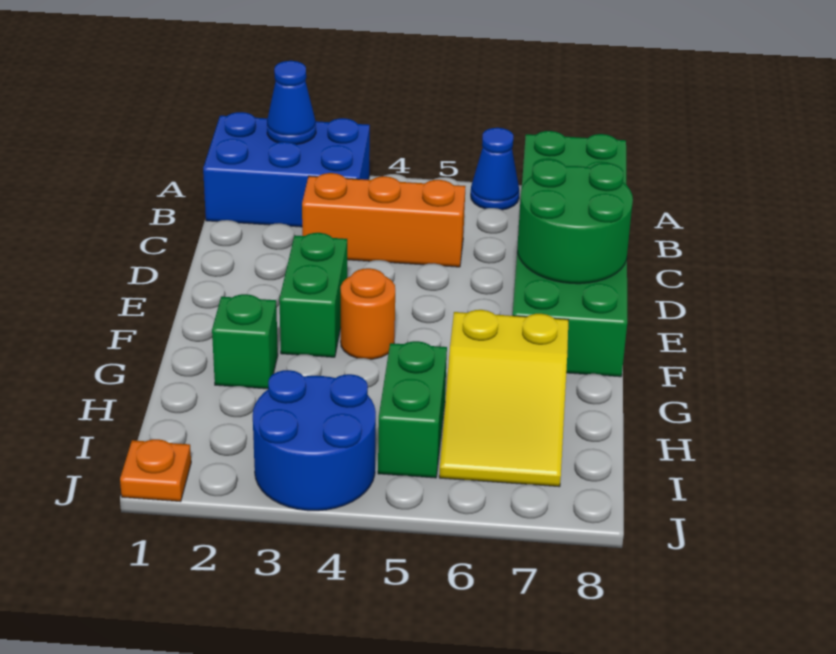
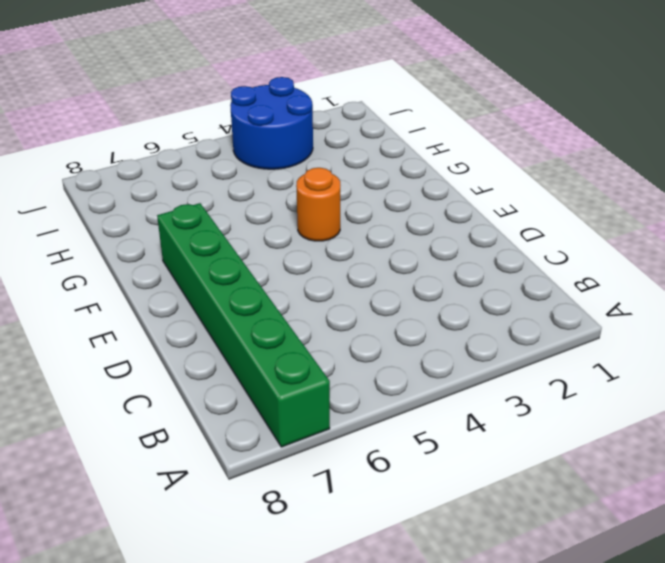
green 1x6 brick [157,203,330,447] -> green 2x6 brick [513,131,627,377]
none -> blue 2x3 brick [203,112,370,227]
none -> blue 1x1 cone [471,128,519,210]
none -> orange 1x3 brick [302,173,466,267]

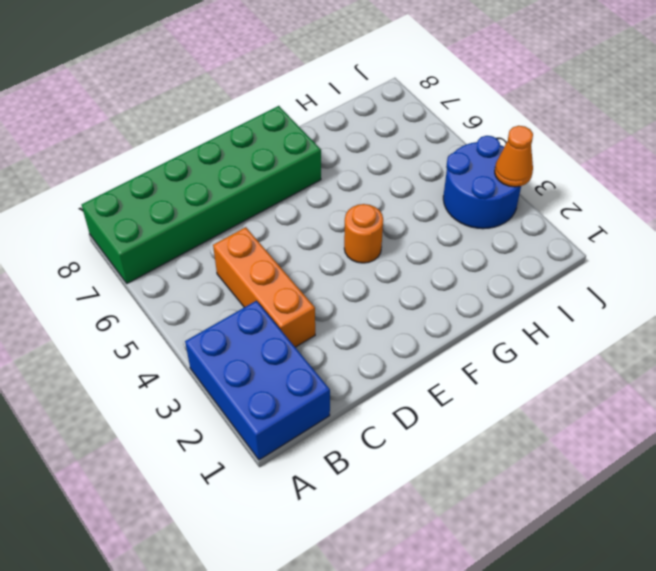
orange 1x1 cone [495,126,533,187] -> none
none -> blue 1x1 cone [471,128,519,210]
none -> green 1x2 brick [279,233,347,357]
none -> green 1x1 brick [212,294,278,389]

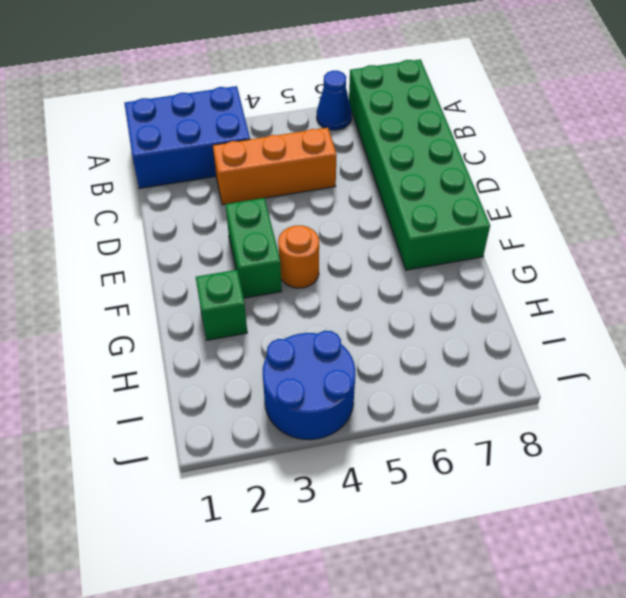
none -> yellow 2x3 slope [439,310,568,487]
none -> green 1x2 brick [378,341,447,478]
none -> orange 1x1 plate [120,439,191,502]

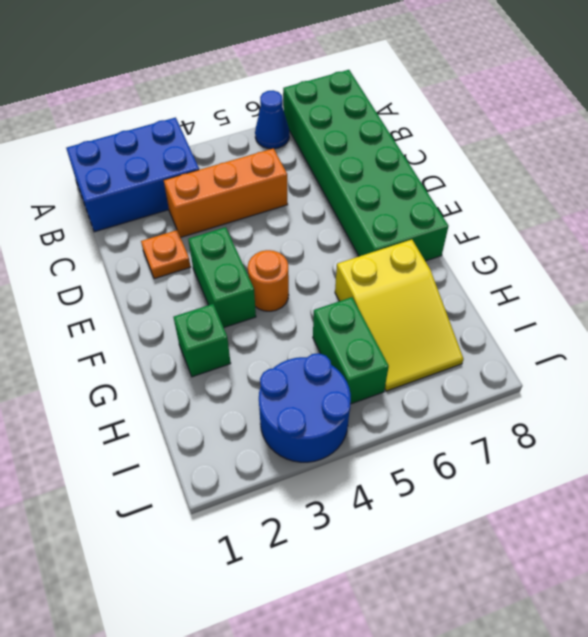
orange 1x1 plate [141,230,190,279] -> orange 1x1 plate moved to [120,439,191,502]
none -> blue 1x1 cone [267,61,316,145]
none -> green 2x2 round brick [517,159,633,284]

